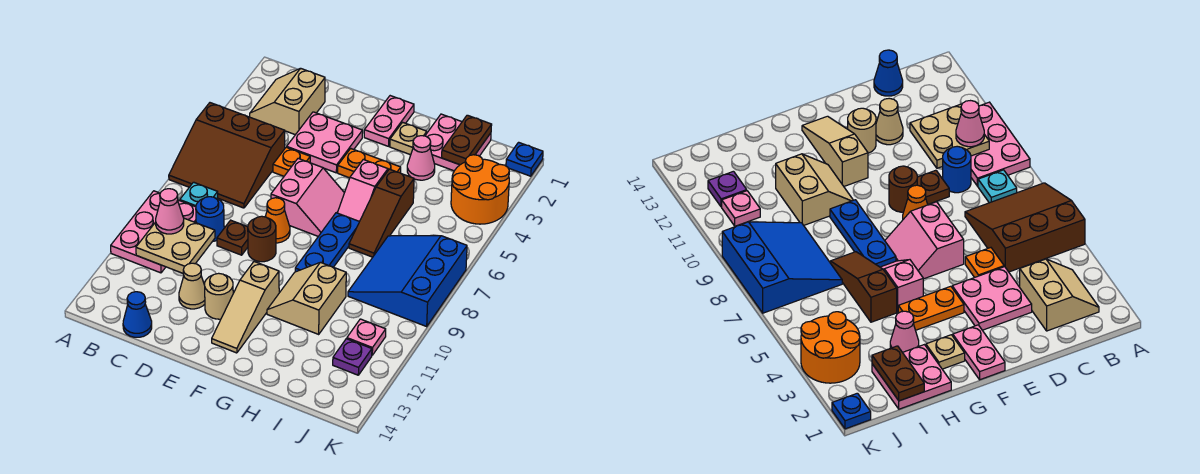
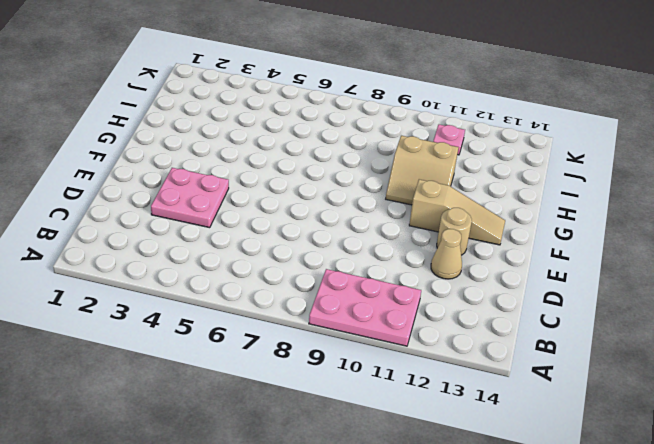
none -> brown 3x3 slope [169,103,285,208]
none -> tan 2x2 slope [250,68,325,135]
none -> cyan 1x1 plate [180,182,218,207]
none -> blue 1x1 round brick [196,197,224,242]

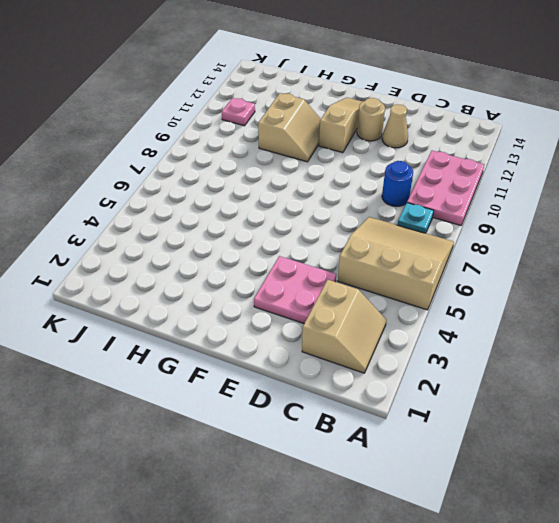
tan 3x3 slope [338,217,454,310] -> brown 3x3 slope [169,103,285,208]
none -> blue 1x1 cone [123,292,152,337]
none -> orange 1x1 plate [273,147,310,176]
none -> brown 1x1 plate [217,220,248,255]
none -> pink 2x2 slope [271,159,344,236]

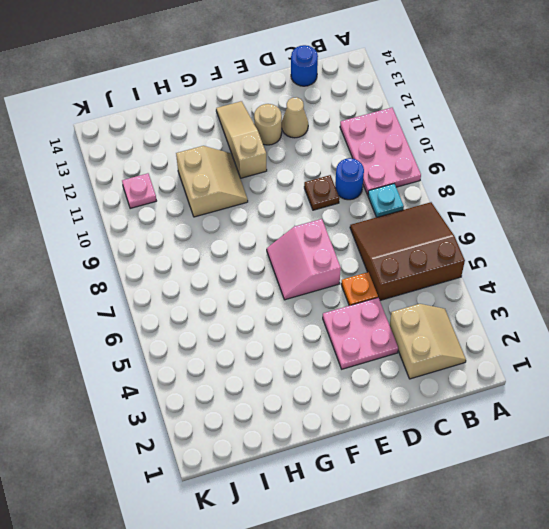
blue 1x1 round brick [291,45,318,86] -> blue 1x1 cone [123,292,152,337]
none -> orange 1x1 cone [265,198,290,243]
none -> brown 1x1 round brick [248,216,276,262]
none -> pink 1x2 plate [364,96,414,146]
none -> orange 1x2 plate [338,148,401,178]

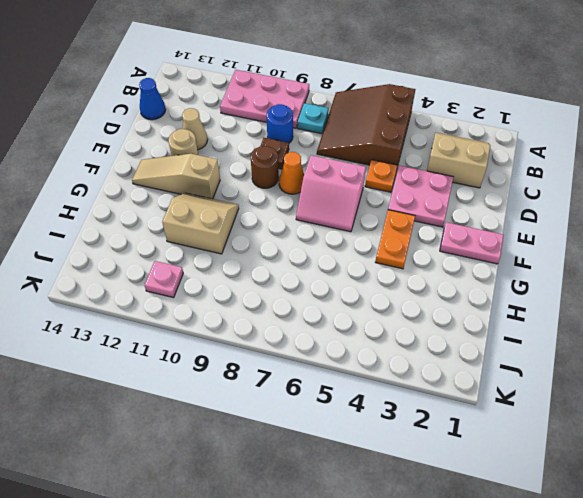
none -> tan 1x1 plate [390,122,427,155]
none -> pink 1x2 slope [338,160,388,221]
none -> blue 1x3 plate [295,213,359,272]
none -> pink 2x2 plate [425,114,491,171]

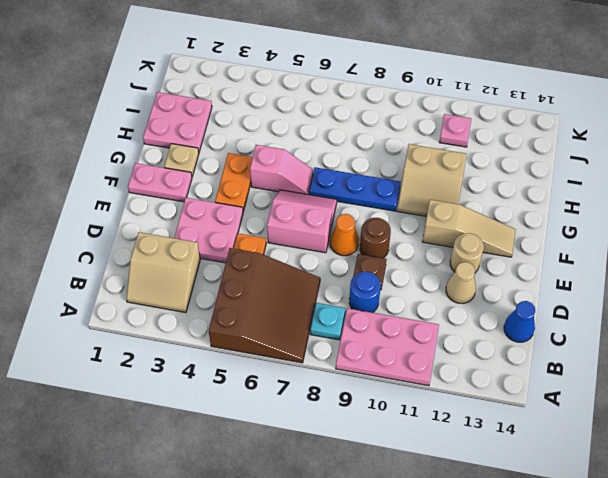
none -> pink 1x1 cone [407,136,435,180]
none -> brown 1x3 slope [349,169,414,257]
none -> blue 3x3 slope [348,236,467,326]
none -> orange 2x2 round brick [451,155,509,224]

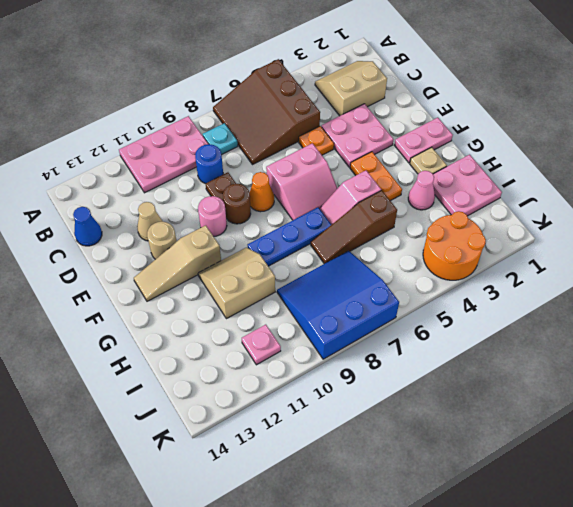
pink 1x1 round brick [198,196,227,236] -> none
none -> purple 1x1 plate [333,339,372,375]
none -> blue 1x1 plate [506,142,543,176]
none -> tan 2x2 plate [136,218,215,273]
none -> brown 1x2 plate [442,115,492,165]

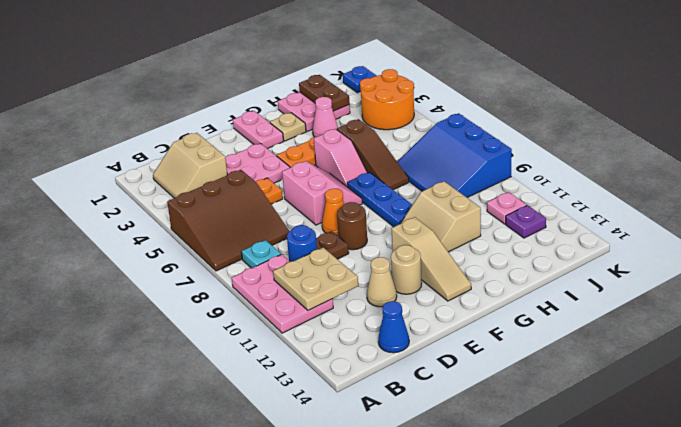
none -> pink 1x1 cone [156,189,184,234]

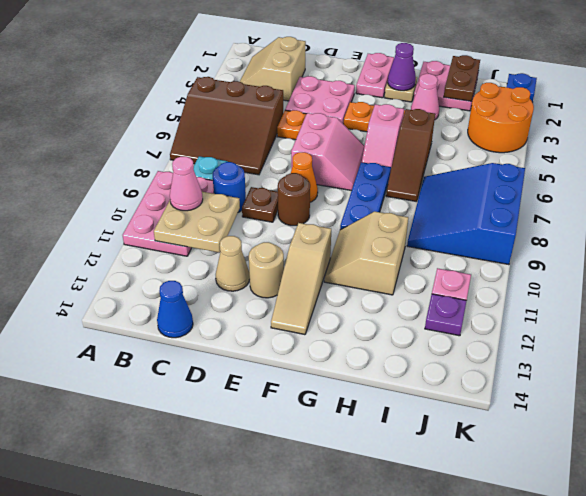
purple 1x1 cone [388,43,416,91] -> none

